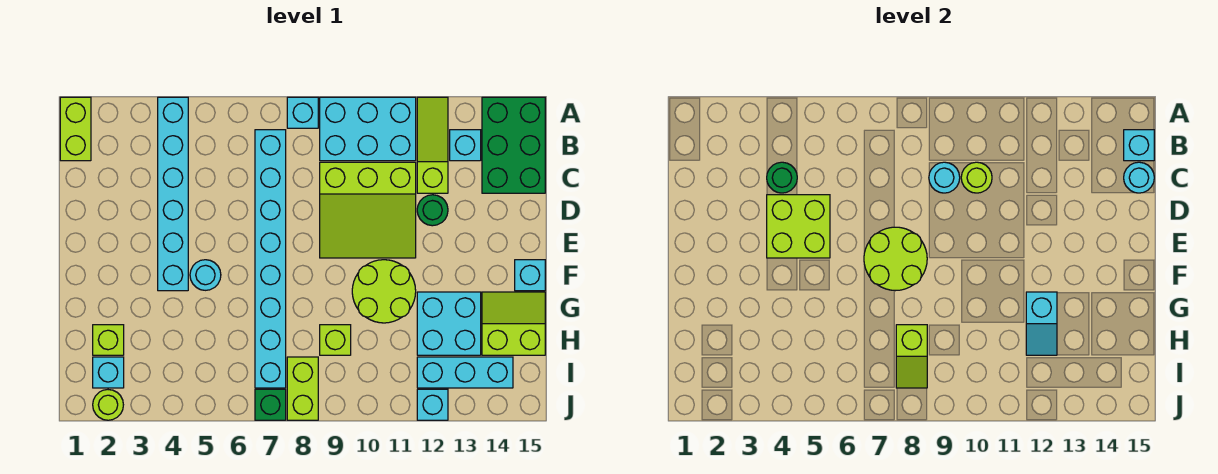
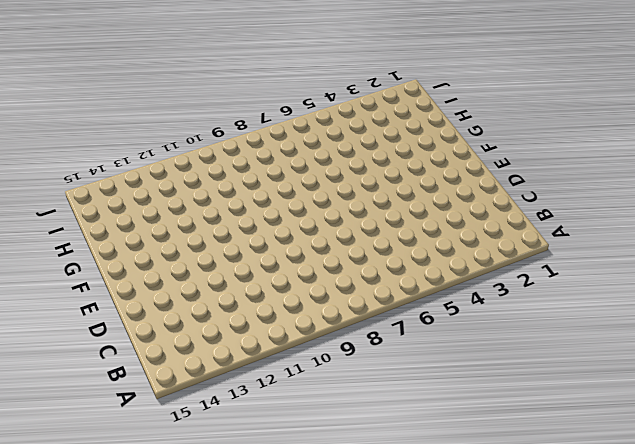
none -> lime 1x2 brick [60,97,91,161]
none -> cyan 1x6 brick [158,97,188,291]
none -> cyan 1x1 brick [287,97,318,128]
none -> cyan 2x3 brick [320,97,416,161]

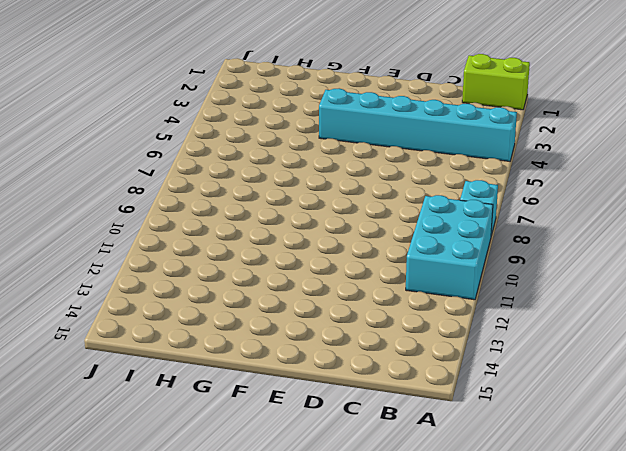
none -> lime 1x3 slope [417,97,448,193]
none -> green 2x3 brick [482,97,545,193]
none -> cyan 1x8 brick [255,130,286,388]
none -> cyan 1x1 brick [450,130,481,161]

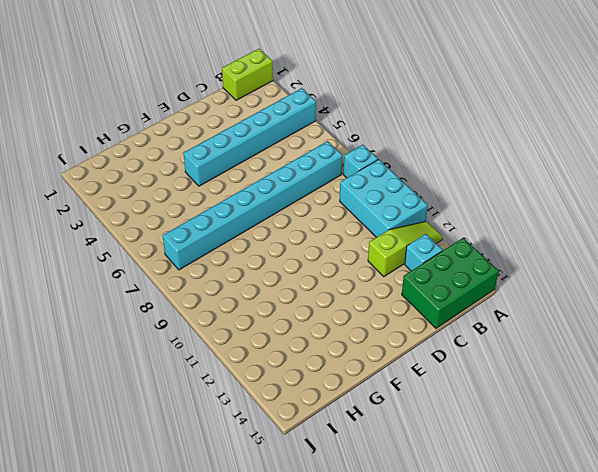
none -> lime 3x3 slope [320,162,416,258]
none -> green 1x1 round brick [417,195,448,226]
none -> cyan 1x1 round brick [190,260,221,290]
none -> lime 2x2 round brick [352,260,416,323]

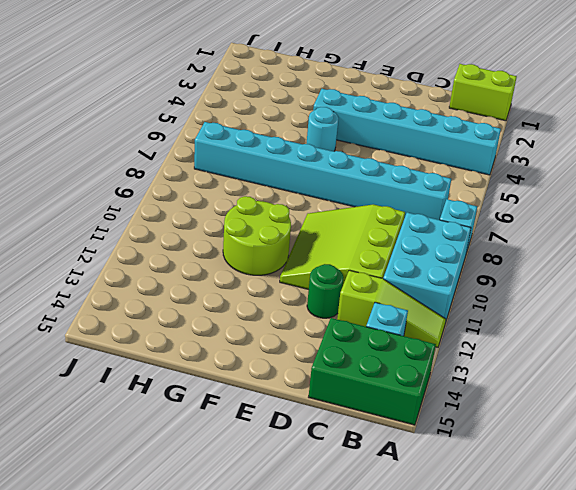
none -> cyan 1x1 brick [515,260,545,291]
none -> cyan 2x2 brick [417,292,481,355]
none -> lime 2x2 slope [482,292,545,355]
none -> lime 1x1 brick [93,325,124,355]

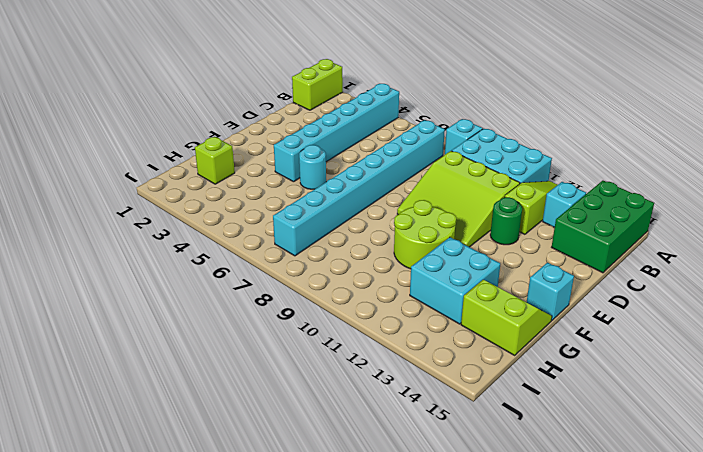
none -> lime 1x1 brick [320,325,351,355]
none -> cyan 1x1 brick [93,357,124,388]
none -> lime 1x2 brick [287,357,318,420]
none -> cyan 1x3 brick [417,357,513,388]

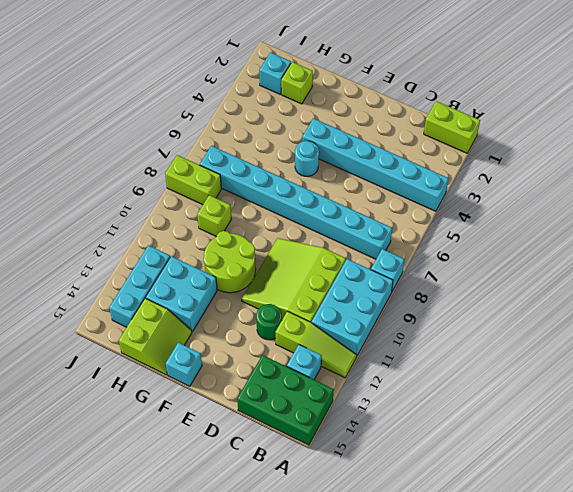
none -> lime 1x1 round brick [93,390,123,420]
none -> green 1x1 brick [255,389,286,420]
none -> cyan 1x1 brick [417,389,448,420]
none -> cyan 1x1 brick [1124,130,1154,161]

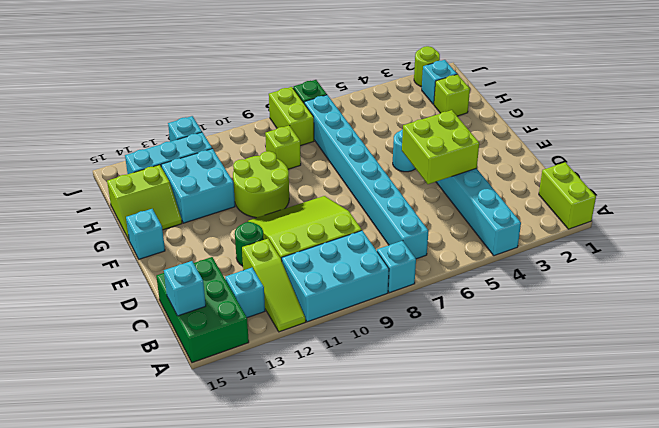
none -> green 1x1 round brick [767,162,797,193]
none -> cyan 1x1 round brick [929,162,960,193]
none -> lime 1x1 round brick [961,162,992,193]
none -> cyan 1x1 round brick [1124,162,1154,193]

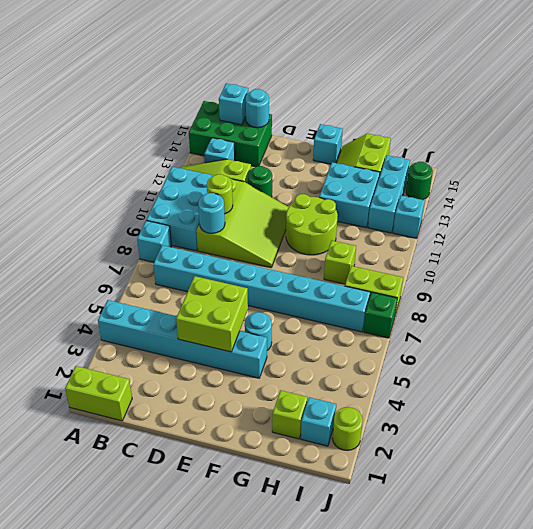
green 1x1 round brick [406,162,433,200] -> green 1x1 round brick moved to [767,162,797,193]
none -> lime 2x2 round brick [864,227,927,291]
none -> cyan 1x2 slope [1026,292,1057,355]
none -> lime 1x2 slope [896,325,927,388]

